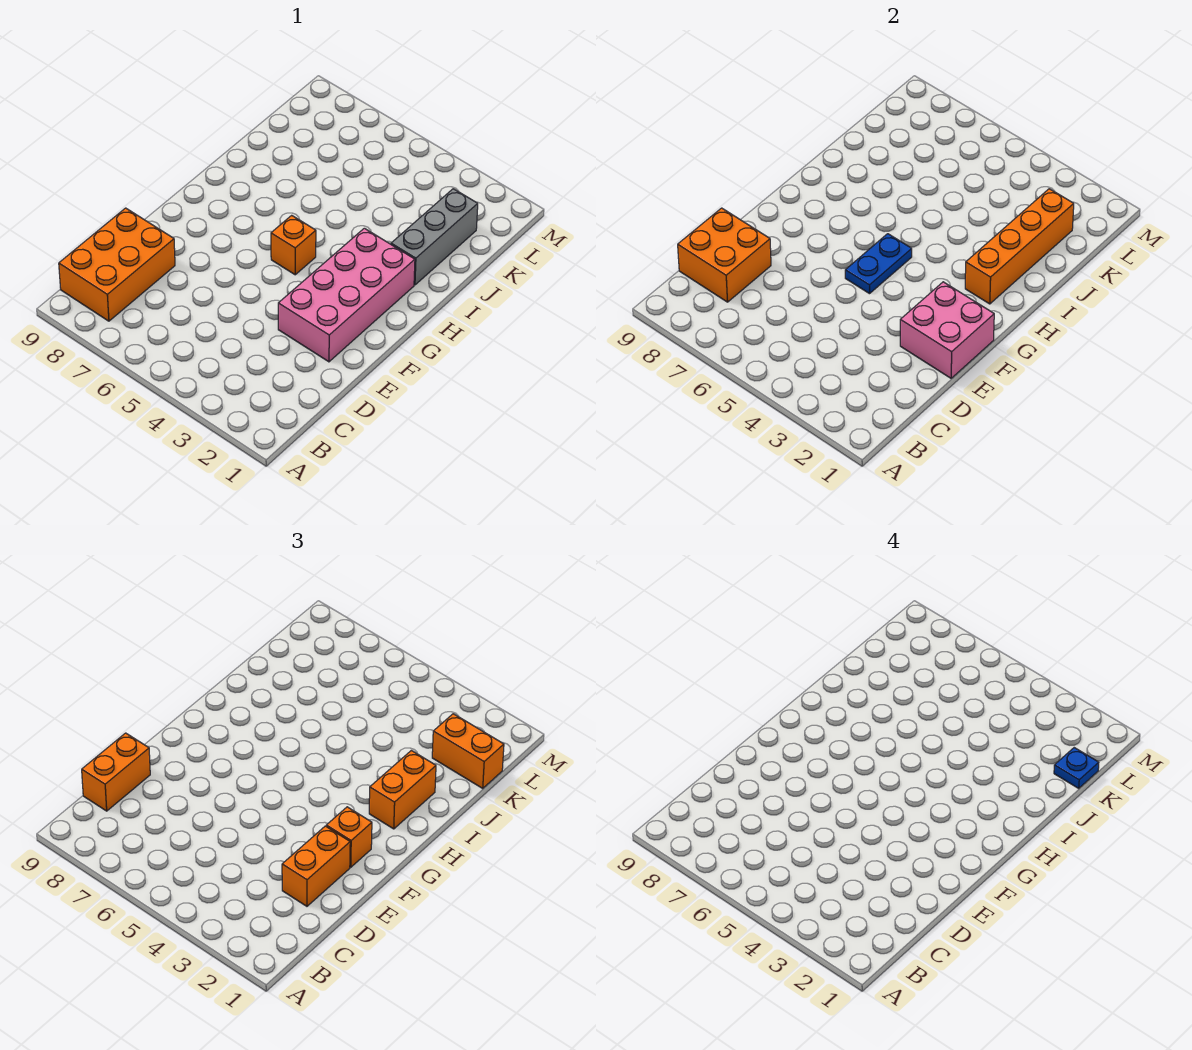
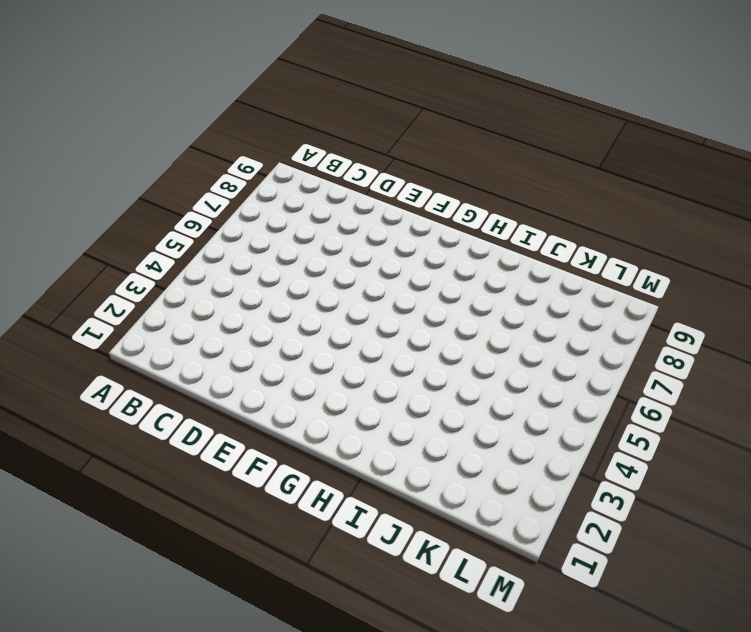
none -> orange 2x3 brick [59,208,175,321]
none -> pink 2x4 brick [278,228,415,362]
none -> orange 1x1 brick [271,215,316,275]

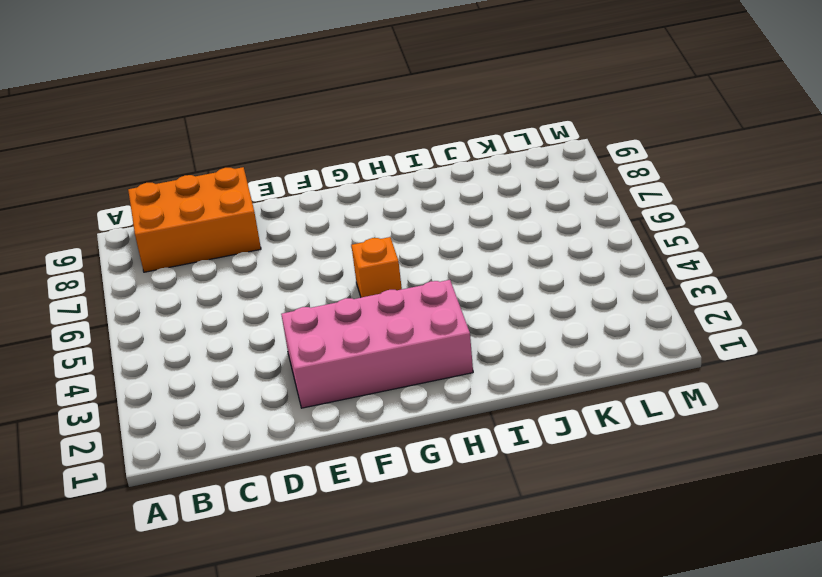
none -> grey 1x3 brick [391,189,478,285]
none -> orange 2x2 brick [678,208,771,302]
none -> pink 2x2 brick [900,282,994,378]

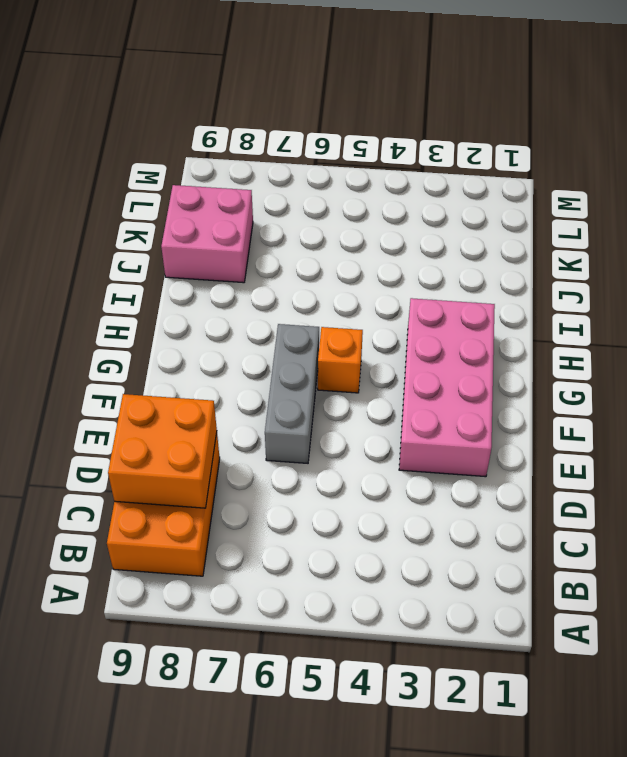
grey 1x3 brick [265,324,319,463] -> grey 1x3 brick moved to [391,189,478,285]
pink 2x2 brick [161,185,253,283] -> pink 2x2 brick moved to [900,282,994,378]
none -> blue 1x2 plate [845,234,912,294]
none -> orange 1x4 brick [965,189,1074,304]
none -> orange 1x2 brick [82,733,150,811]

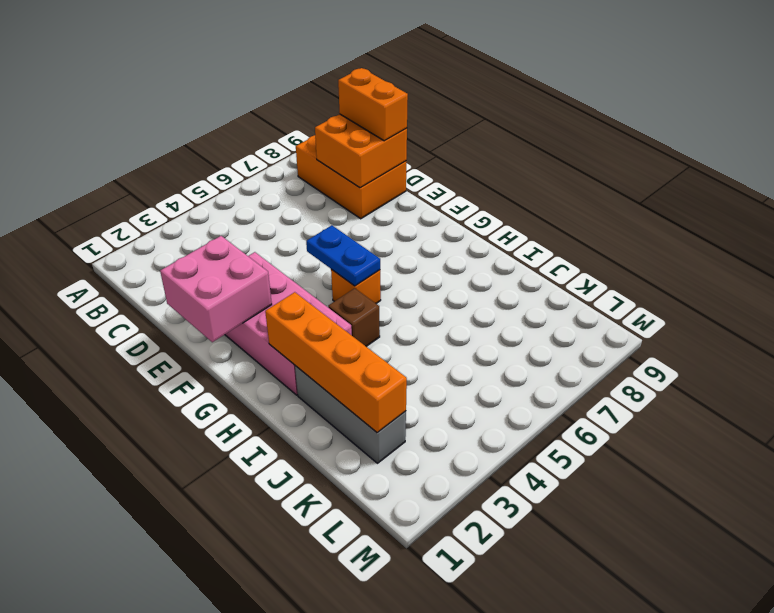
brown 1x1 brick [328,288,380,346] -> none
none -> orange 1x2 brick [282,826,350,906]
none -> orange 1x1 brick [326,807,372,867]
none -> orange 1x2 brick [369,750,436,829]

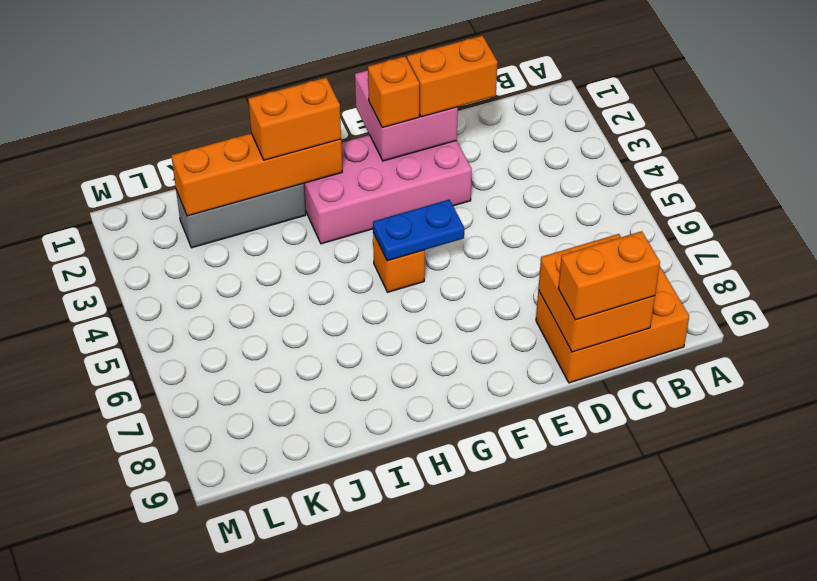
none -> orange 1x2 brick [432,714,504,788]
none -> blue 1x1 plate [1054,748,1099,788]

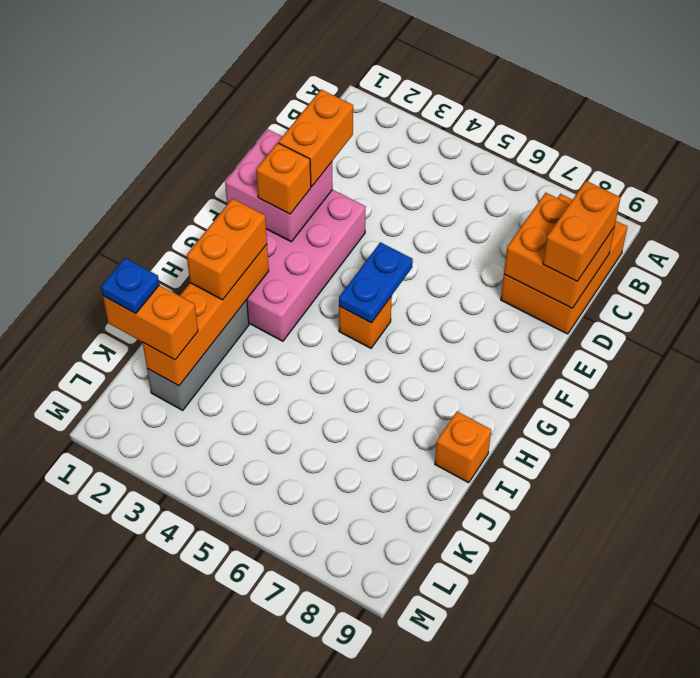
orange 1x1 brick [435,412,491,483] -> none

